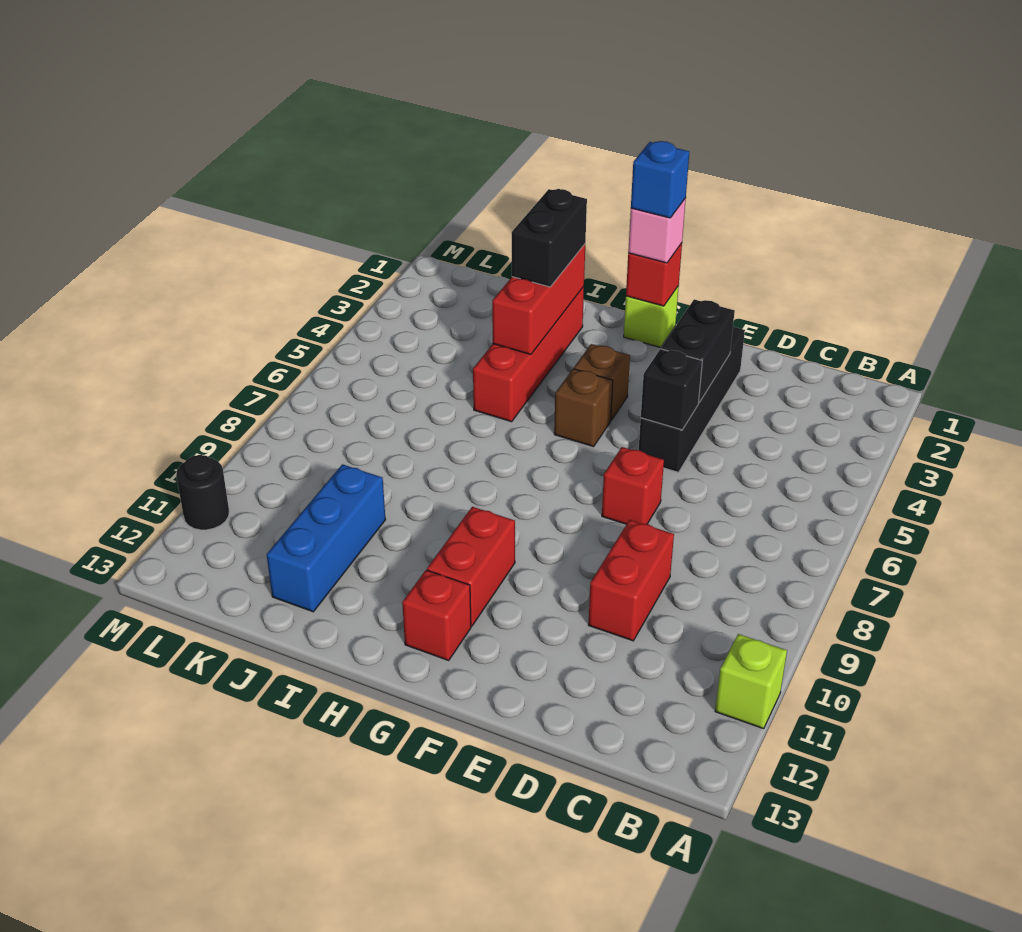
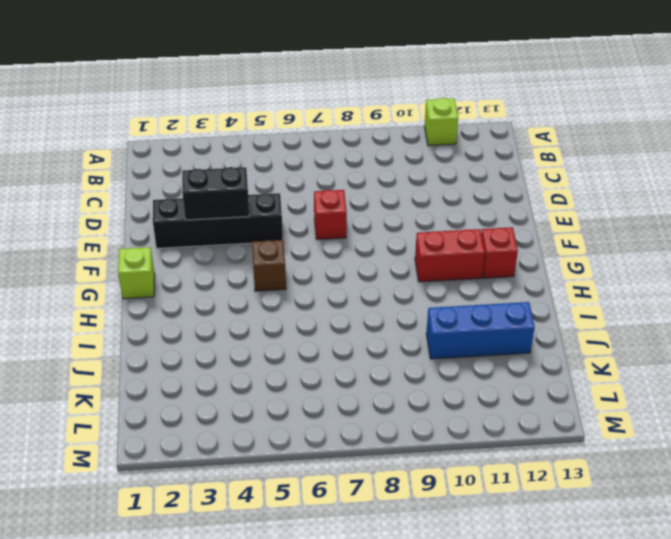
none -> red 1x2 brick [588,520,674,641]
none -> brown 1x1 brick [574,344,630,420]
none -> red 1x4 brick [473,287,584,422]

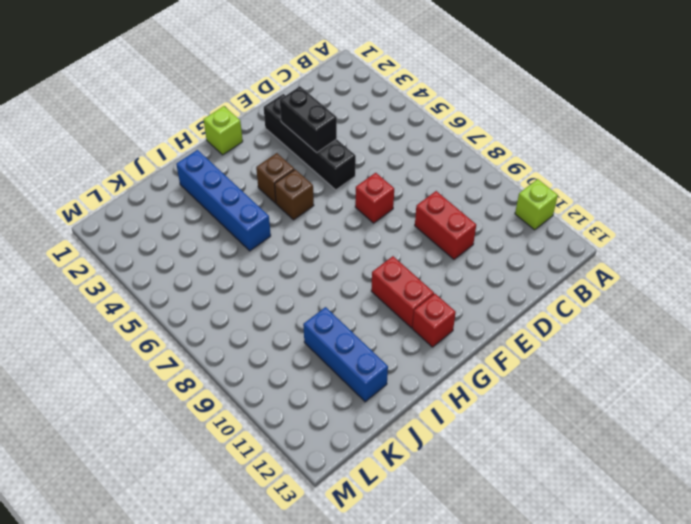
blue 1x4 brick [176,150,271,251] -> red 1x4 brick [473,287,584,422]
none -> black 1x1 round brick [176,455,229,530]
none -> black 1x1 brick [641,349,702,430]
none -> red 1x1 brick [626,243,682,306]

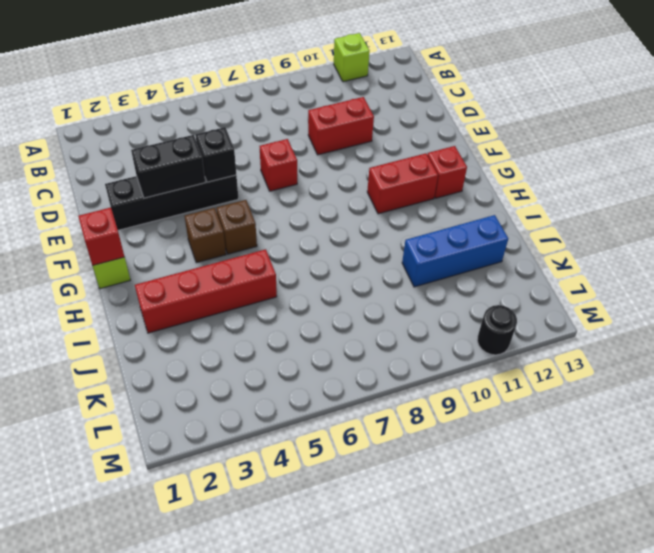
none -> red 1x3 brick [492,244,585,354]
none -> pink 1x1 brick [628,198,686,263]
none -> black 1x2 brick [512,189,587,287]

